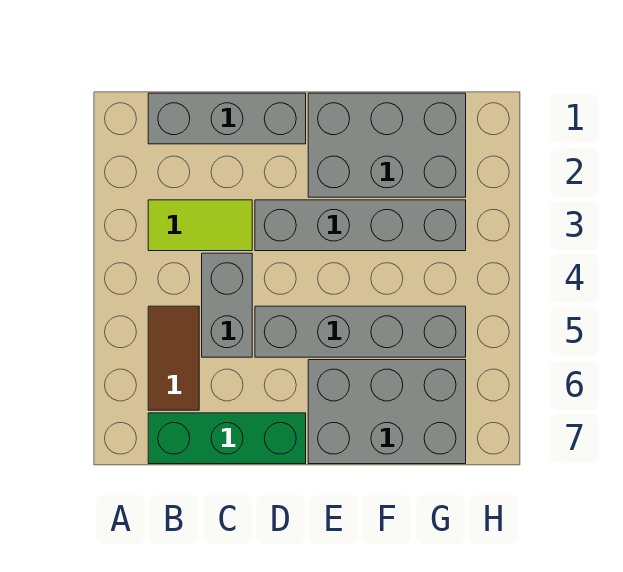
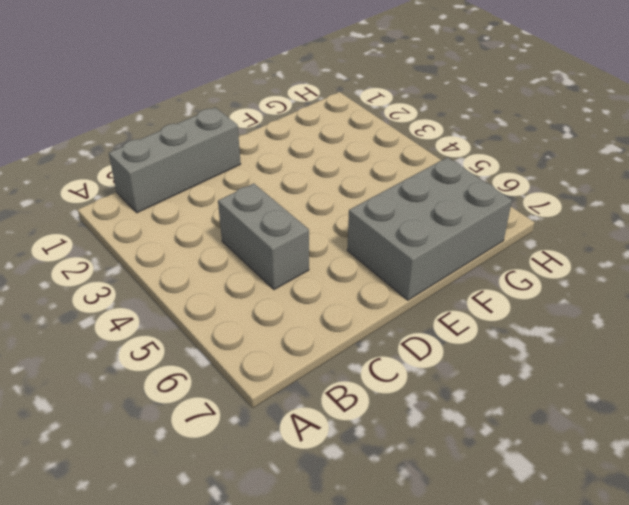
none -> lime 1x2 tile [148,200,252,251]
none -> brown 1x2 tile [148,306,199,410]

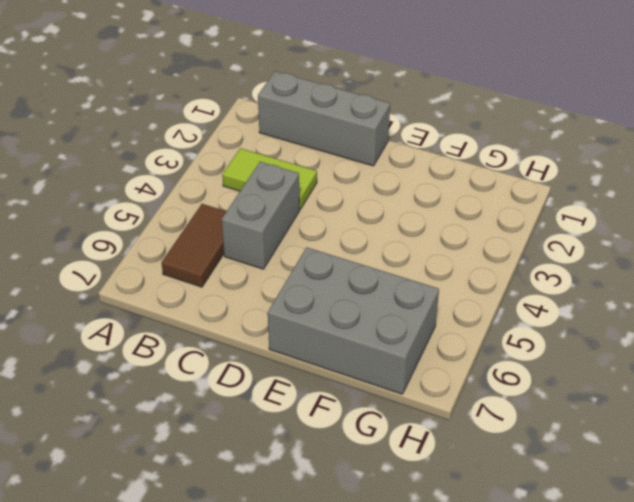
none -> green 1x3 brick [148,413,306,464]
none -> grey 1x4 brick [255,200,466,251]

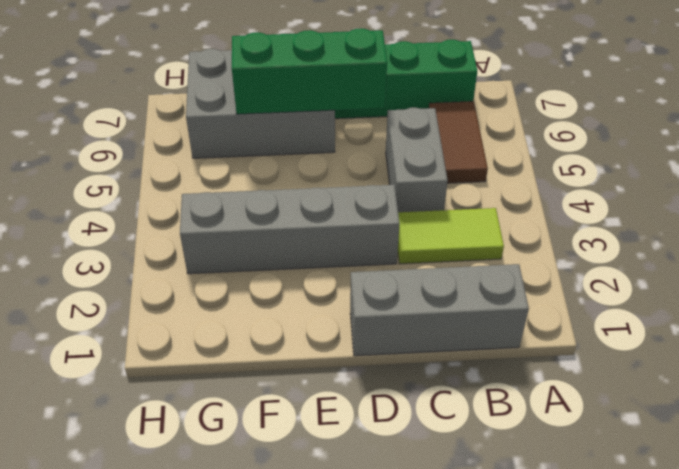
green 1x3 brick [232,28,387,114] -> none
none -> grey 1x4 brick [255,306,466,357]
none -> grey 2x3 brick [308,93,466,197]

